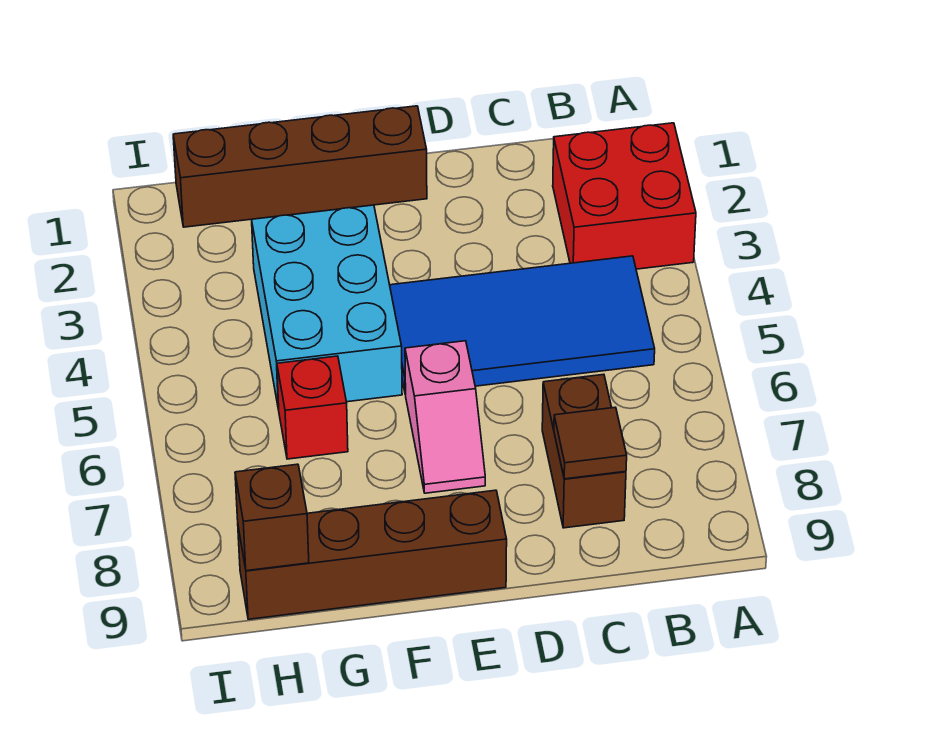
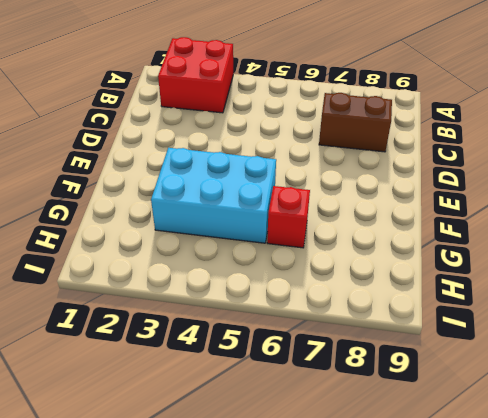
none -> blue 2x4 tile [390,256,655,394]
none -> brown 1x4 brick [173,106,427,227]

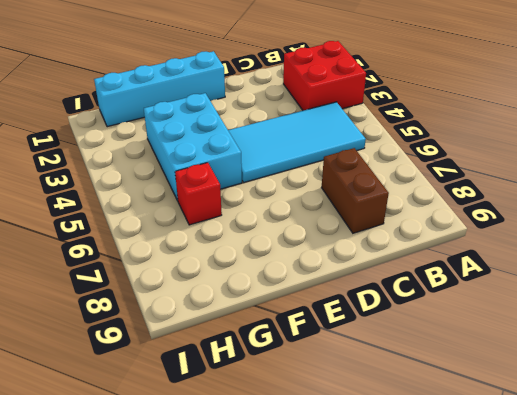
cyan 2x4 tile [228,102,366,183] -> blue 2x4 tile [390,256,655,394]
cyan 1x4 brick [94,51,225,127] -> brown 1x4 brick [173,106,427,227]
none -> pink 1x2 slope [405,341,485,493]
none -> brown 1x4 brick [238,490,507,619]

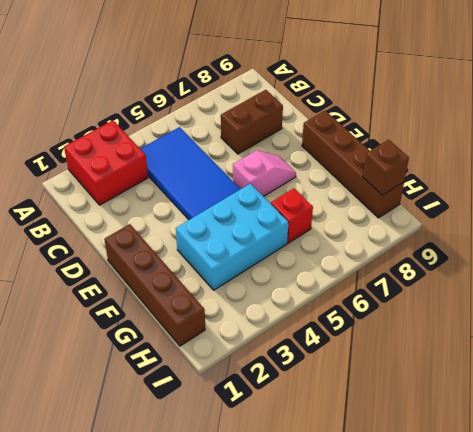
none -> brown 1x1 tile [554,407,627,479]

